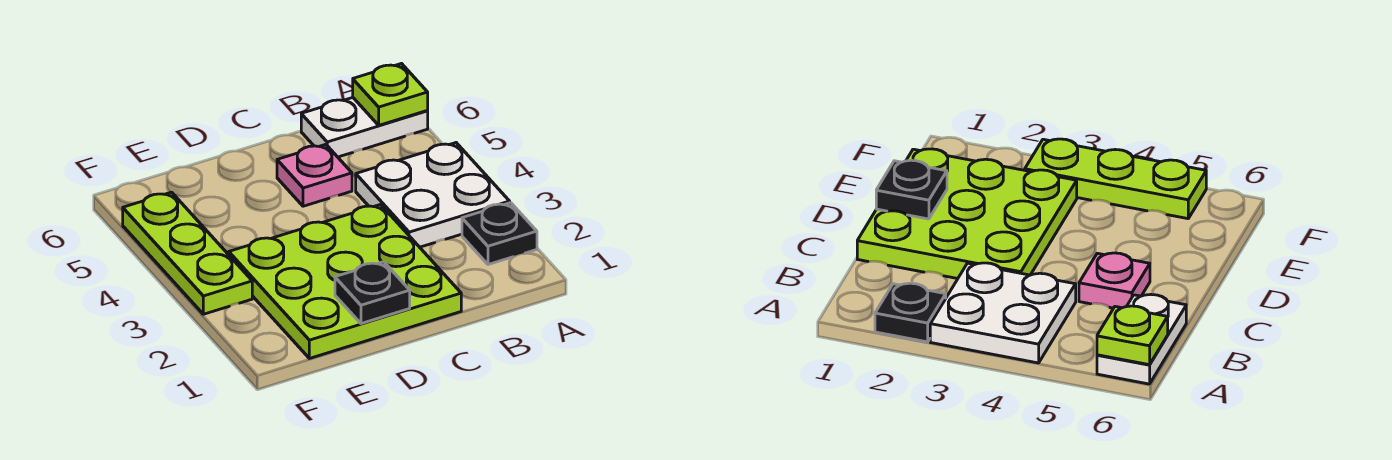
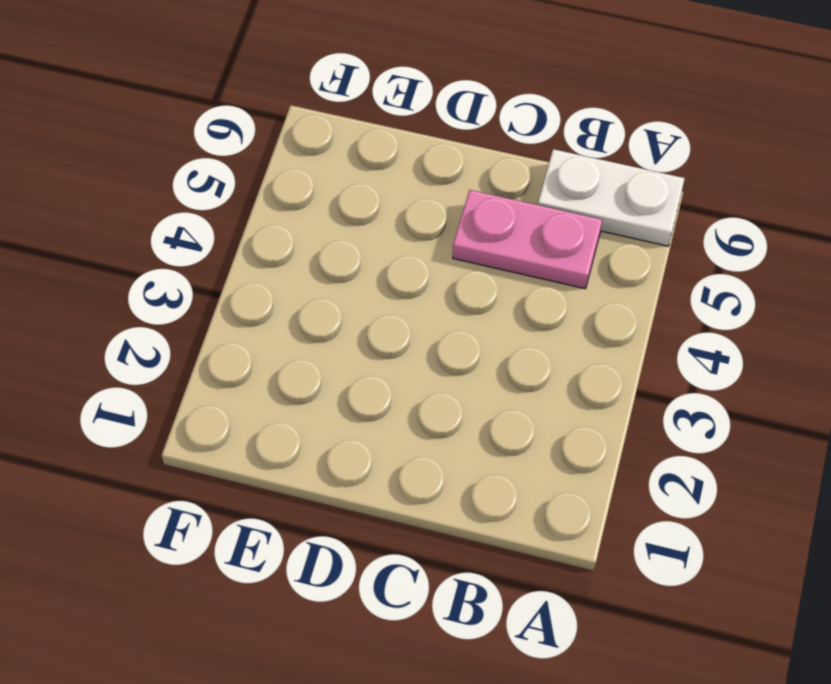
pink 1x2 plate [453,190,602,289] -> pink 1x1 plate [277,144,352,206]
none -> black 1x1 plate [462,203,537,265]
none -> white 2x2 plate [356,143,510,247]

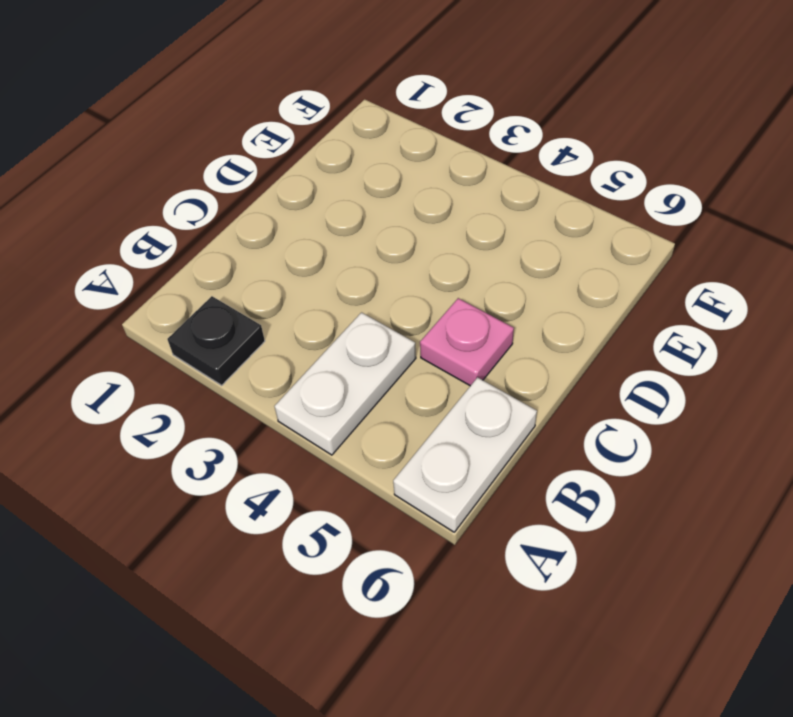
white 1x2 plate [274,313,416,455] -> white 2x2 plate [356,143,510,247]
none -> lime 3x3 plate [229,205,461,358]
none -> lime 1x3 plate [123,192,252,314]

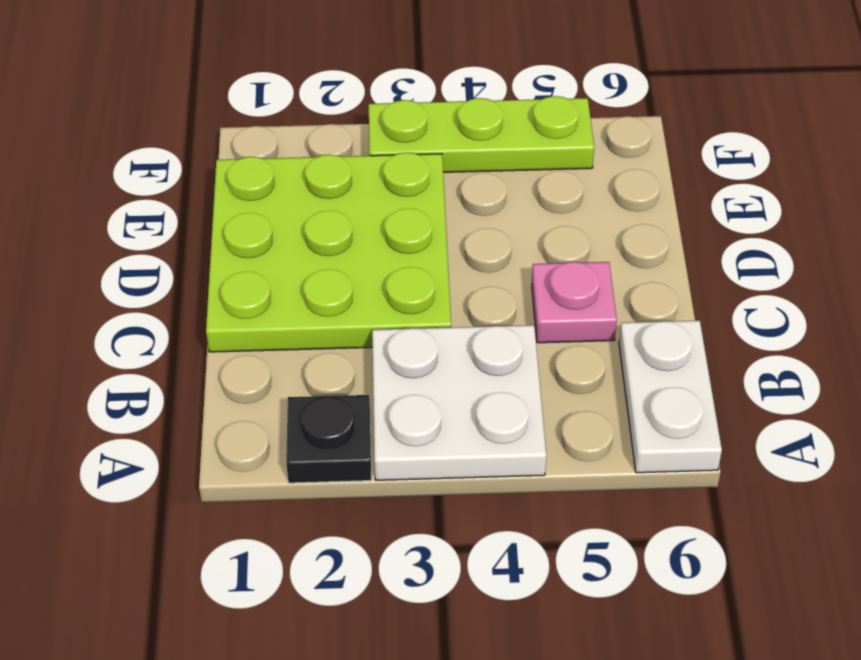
none -> lime 1x1 plate [353,64,428,125]
none -> black 1x1 plate [335,262,410,324]

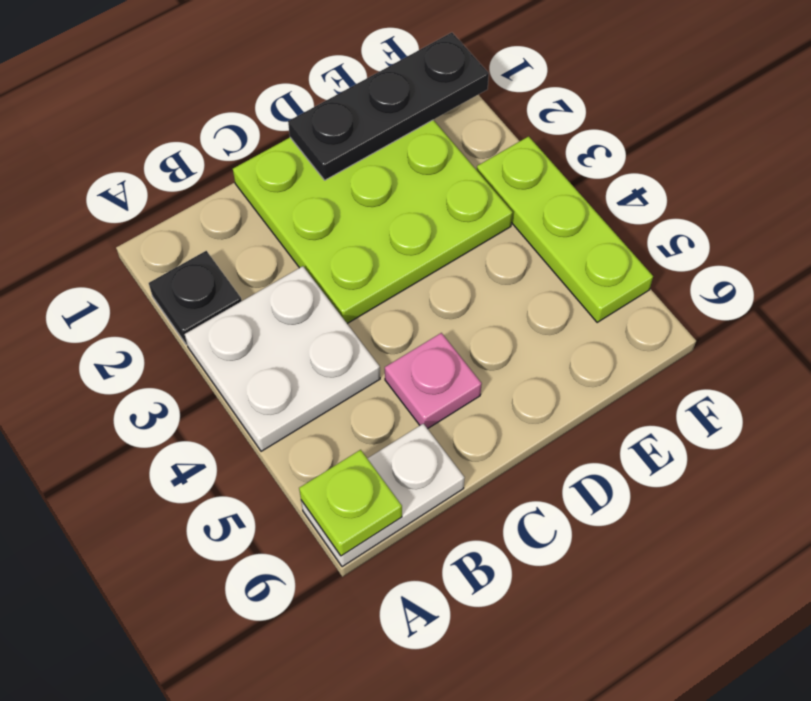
black 1x3 plate [288,33,489,180] -> black 1x1 plate [335,262,410,324]

